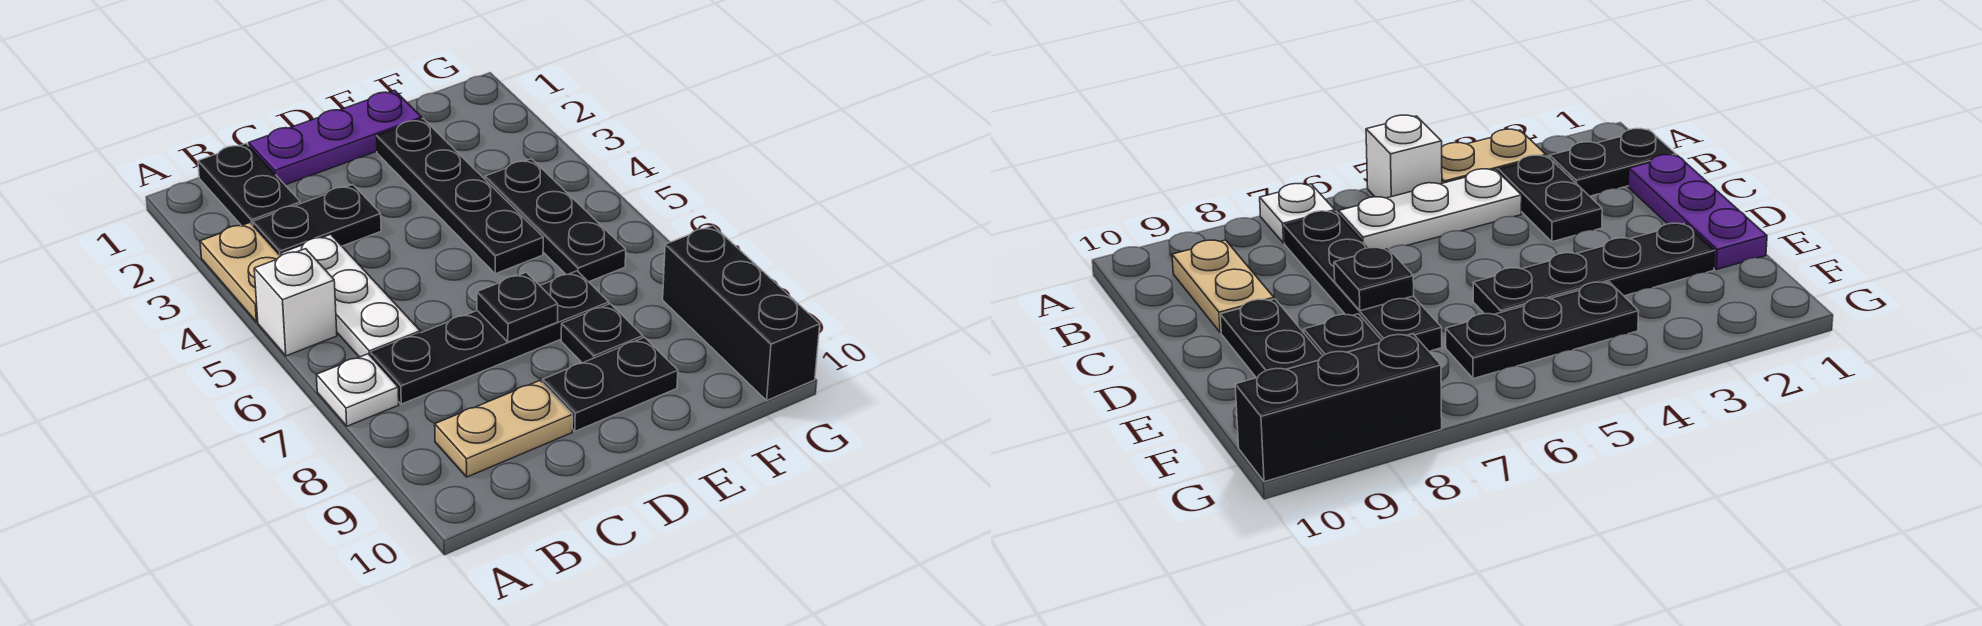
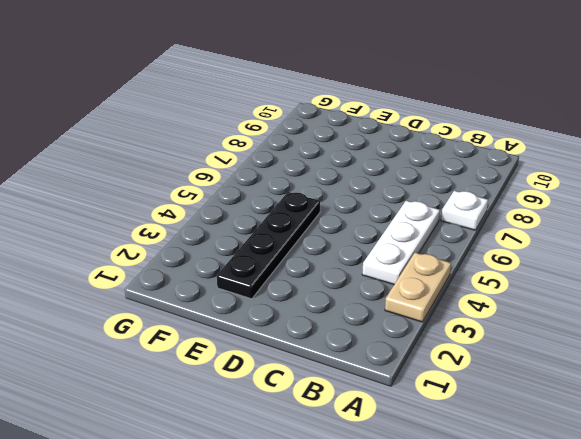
none -> white 1x1 brick [254,249,337,356]
none -> black 1x2 plate [198,143,301,226]
none -> black 1x2 plate [253,184,381,256]

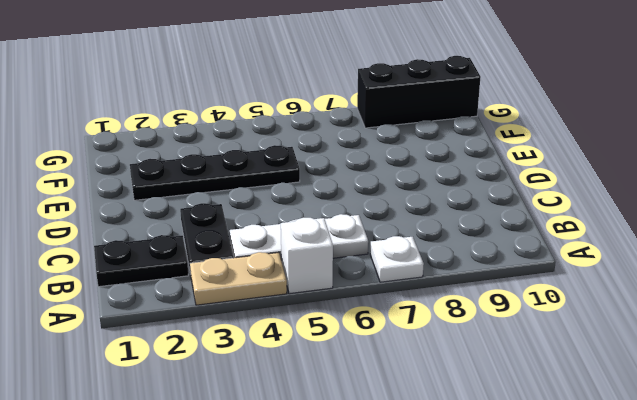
none -> black 1x4 plate [371,271,609,404]
none -> tan 1x2 plate [435,381,573,477]
none -> purple 1x3 plate [249,90,422,185]

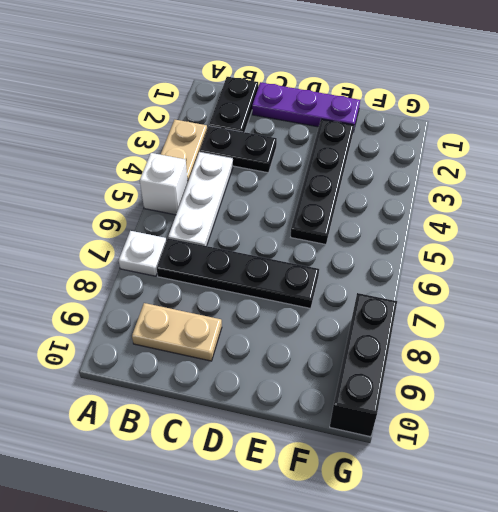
none -> black 1x2 plate [543,337,678,431]
none -> black 1x1 plate [561,304,643,363]
none -> black 1x3 plate [485,159,626,282]

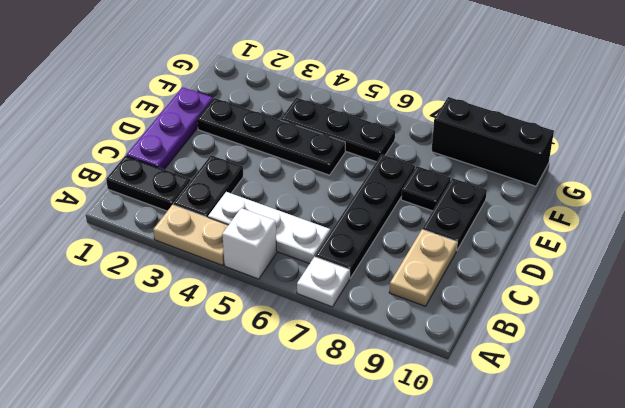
none -> black 1x1 plate [477,272,558,342]

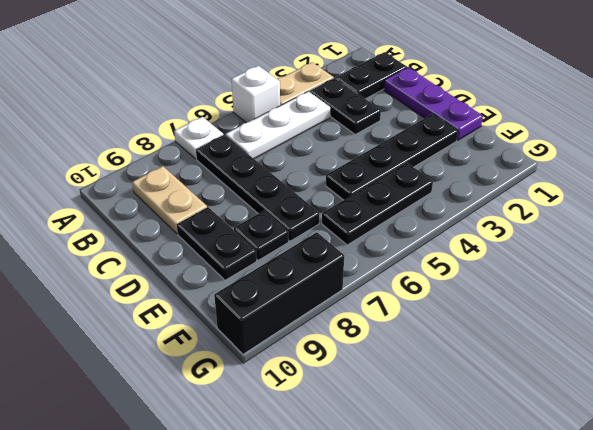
none -> black 1x1 plate [477,272,558,342]

